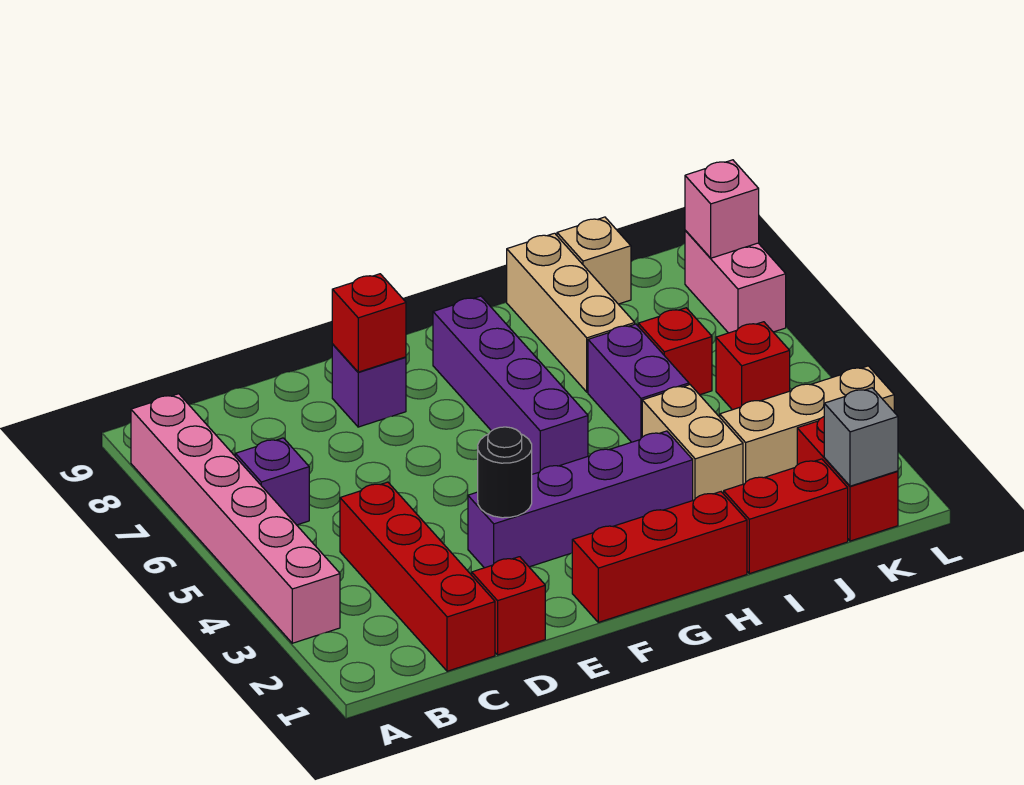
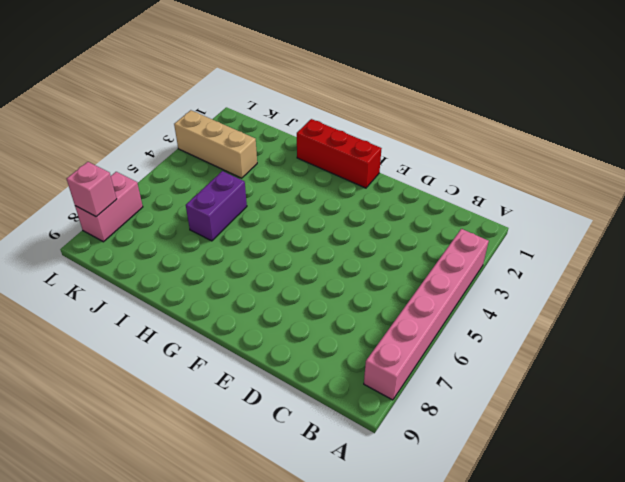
none -> purple 1x1 brick [235,438,309,525]
none -> red 1x4 brick [340,482,495,671]
none -> red 1x1 brick [472,557,545,655]

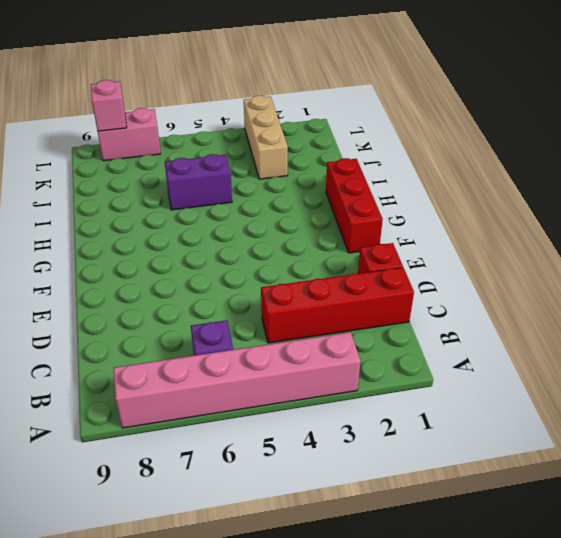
none -> purple 1x4 brick [468,431,693,568]
none -> purple 1x1 brick [332,344,406,427]
none -> purple 1x4 brick [433,296,588,474]

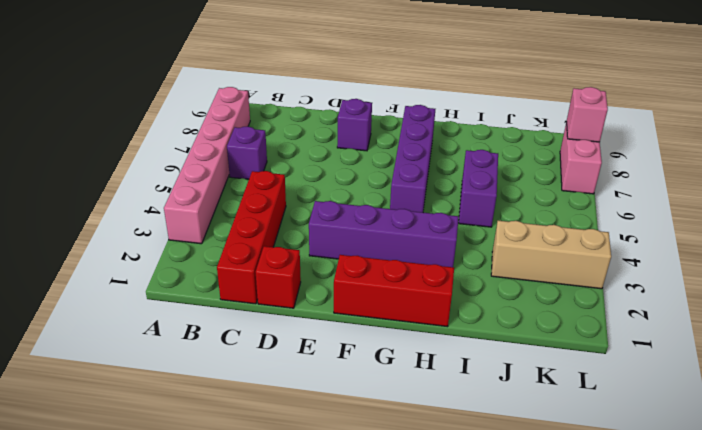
none -> red 1x2 brick [724,459,848,574]
none -> tan 1x2 brick [642,385,743,500]
none -> tan 1x3 brick [507,233,635,392]

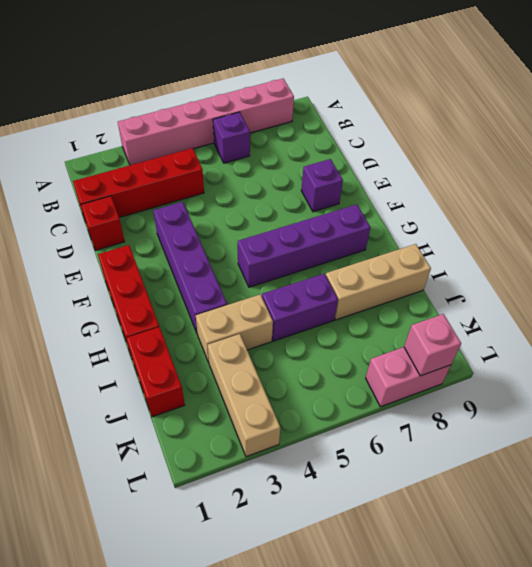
none -> red 1x1 brick [638,308,712,395]
none -> tan 1x1 brick [557,217,631,304]
none -> red 1x2 brick [797,417,898,541]

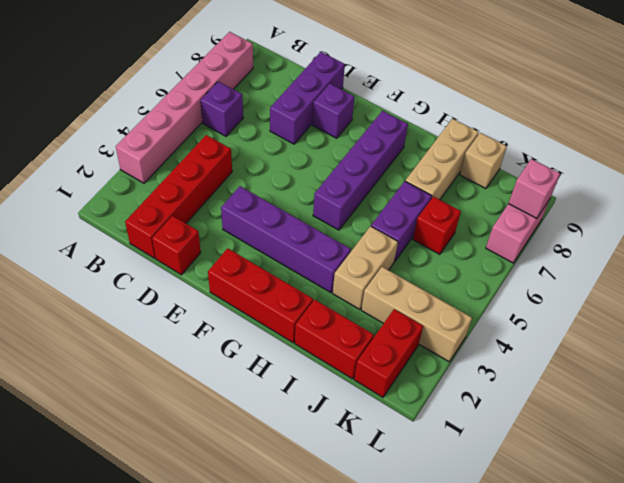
purple 1x3 brick [270,52,345,144] -> none
none -> red 1x1 brick [716,322,790,410]
none -> black 1x1 round brick [478,427,532,518]
none -> red 1x1 brick [332,274,406,372]

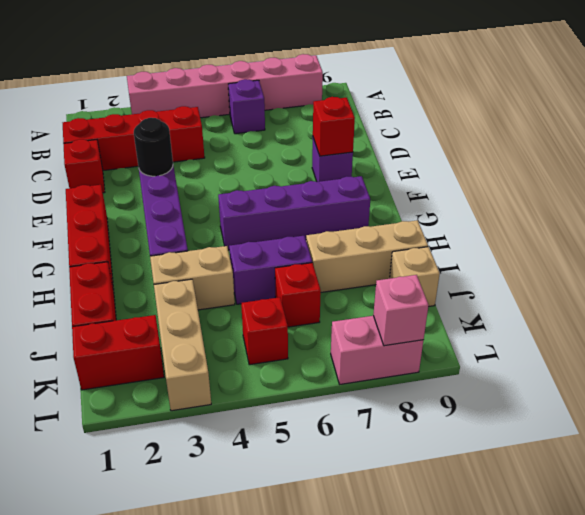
none -> grey 1x1 brick [824,388,898,486]

